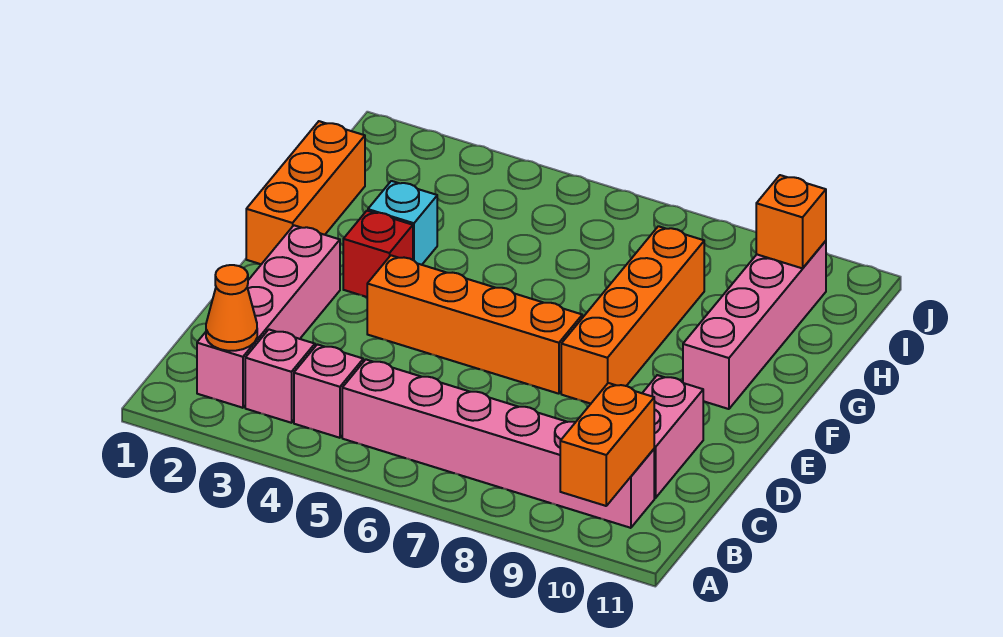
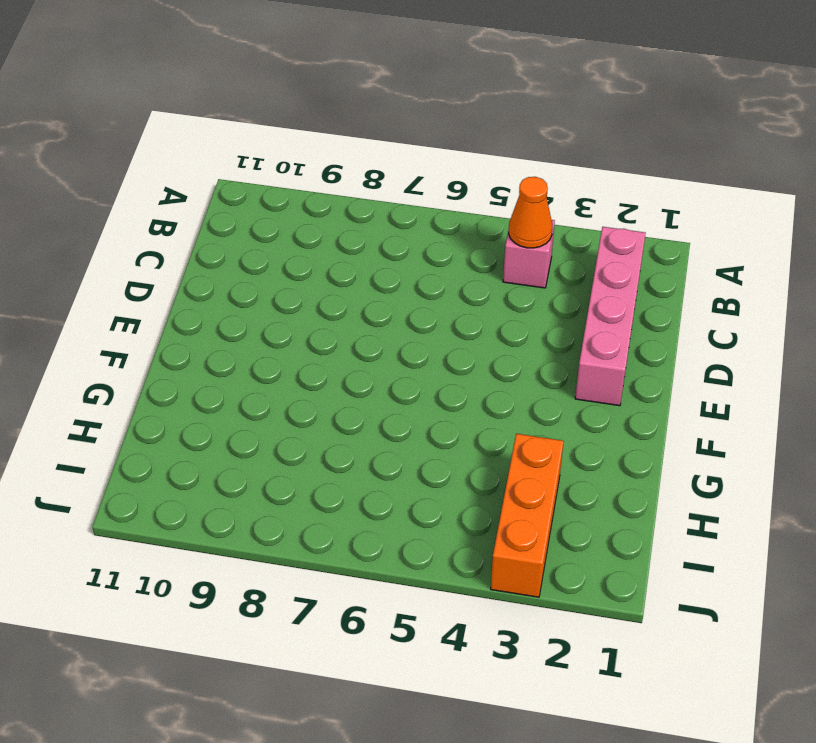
orange 1x1 cone [509,177,552,248] -> orange 1x1 cone moved to [206,265,257,351]
orange 1x3 brick [491,434,563,597] -> orange 1x3 brick moved to [246,121,365,264]
none -> pink 1x1 brick [245,330,315,423]
none -> pink 1x6 brick [342,360,654,528]
none -> pink 1x2 brick [643,375,704,498]

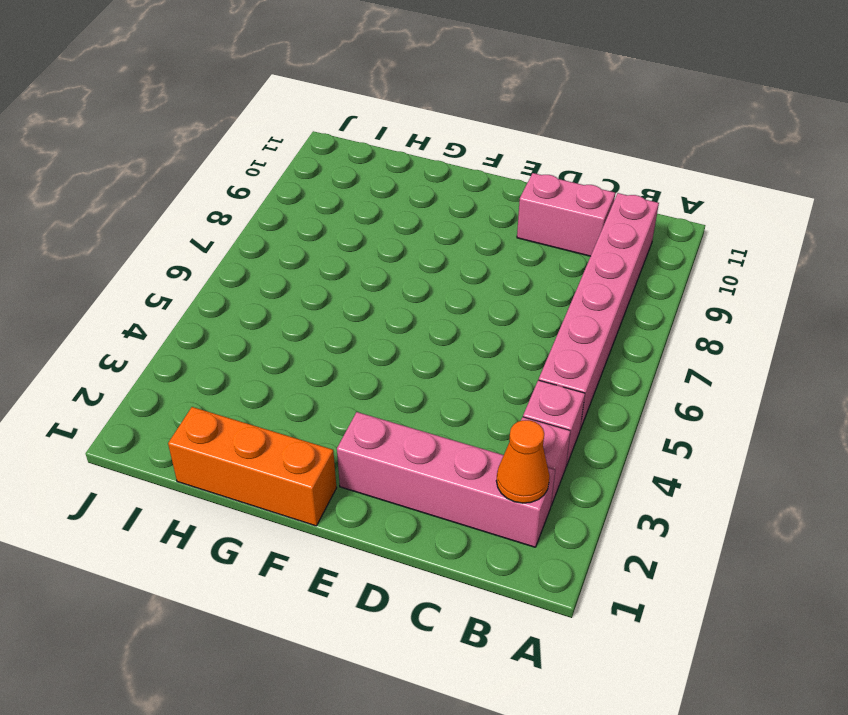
none -> orange 1x4 brick [367,255,582,394]
none -> orange 1x4 brick [561,226,704,404]
none -> red 1x1 brick [343,211,413,297]

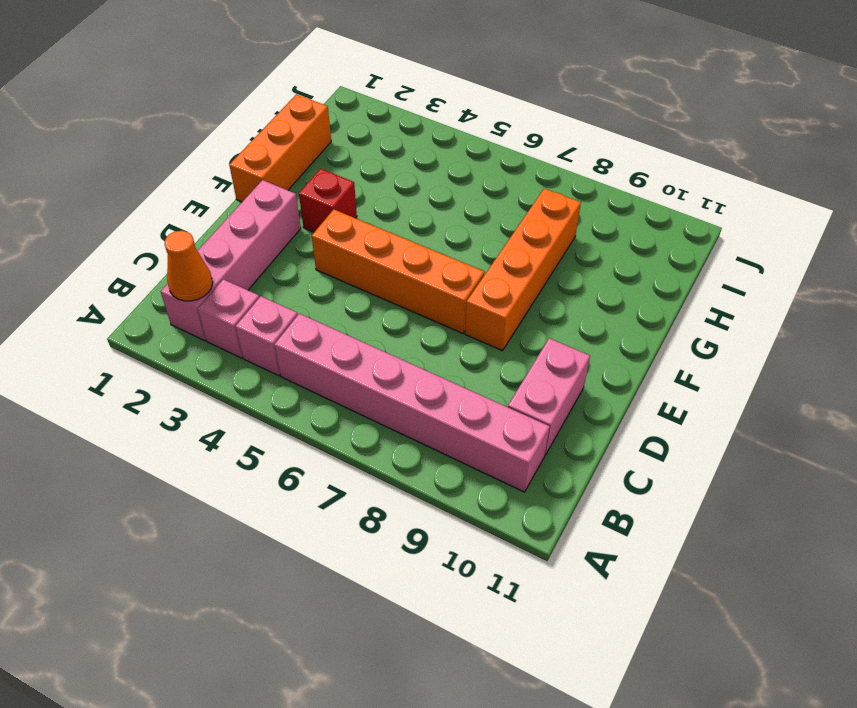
none -> pink 1x4 brick [683,241,826,409]
none -> cyan 1x1 brick [368,181,437,265]
none -> orange 1x2 brick [560,383,654,506]

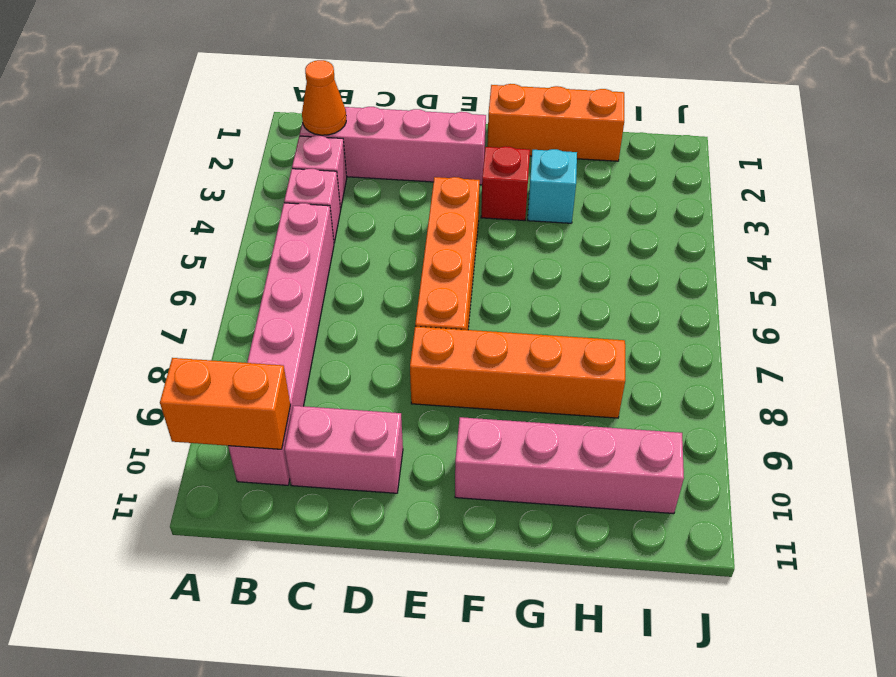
none -> orange 1x1 brick [756,175,826,268]

